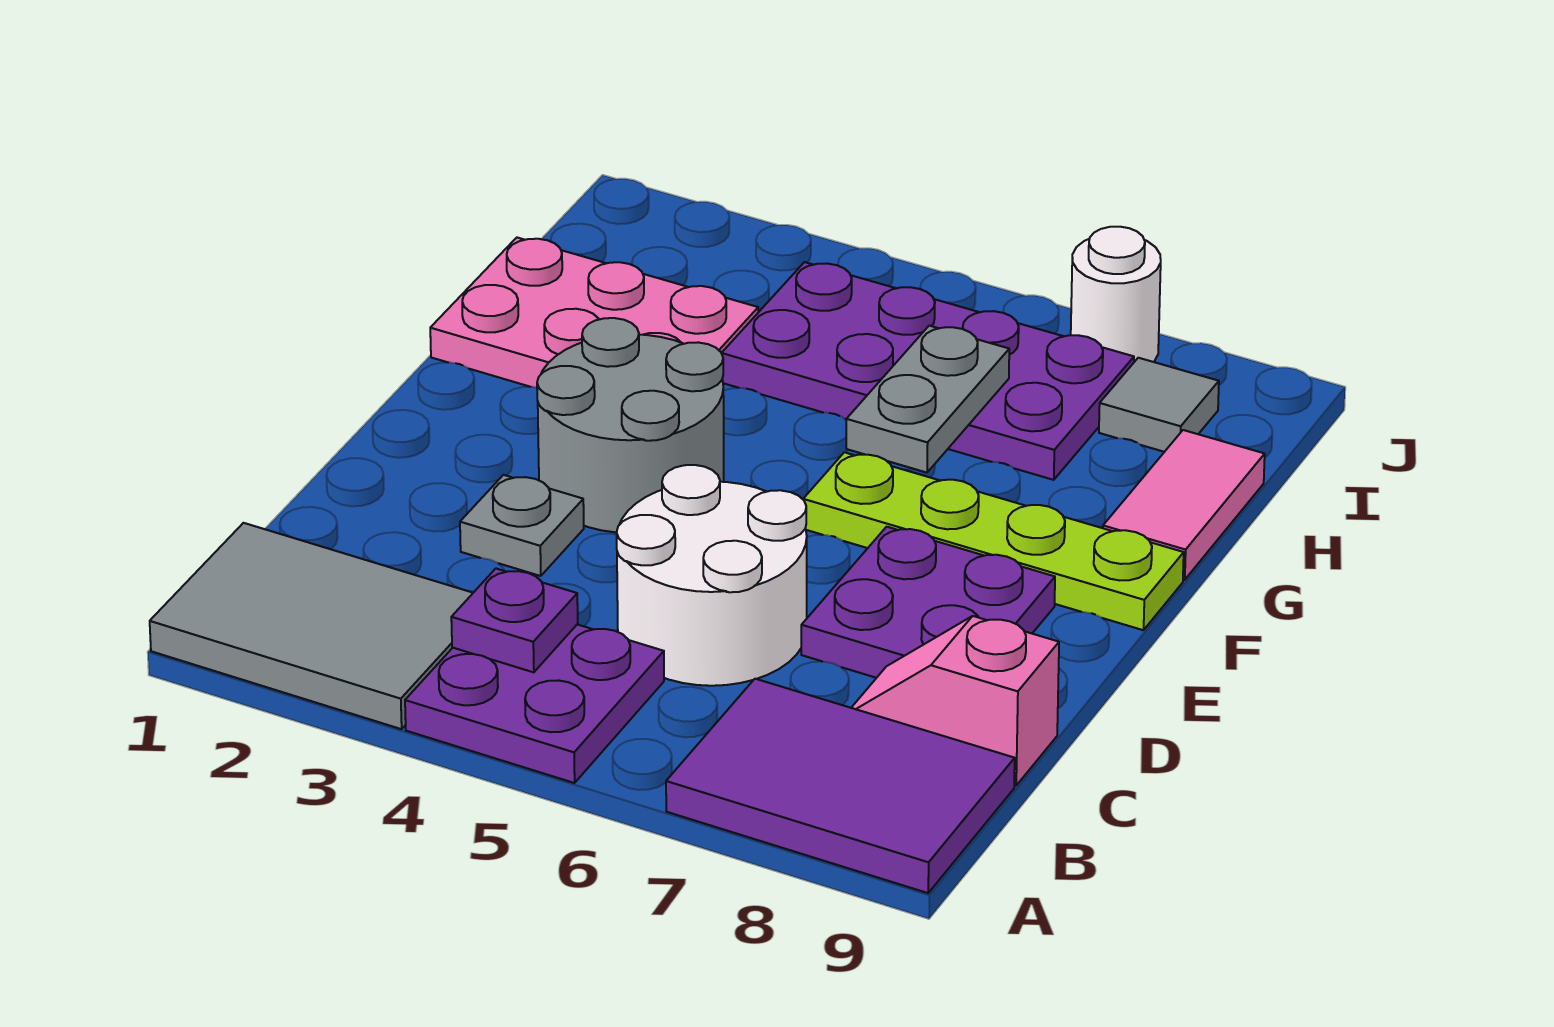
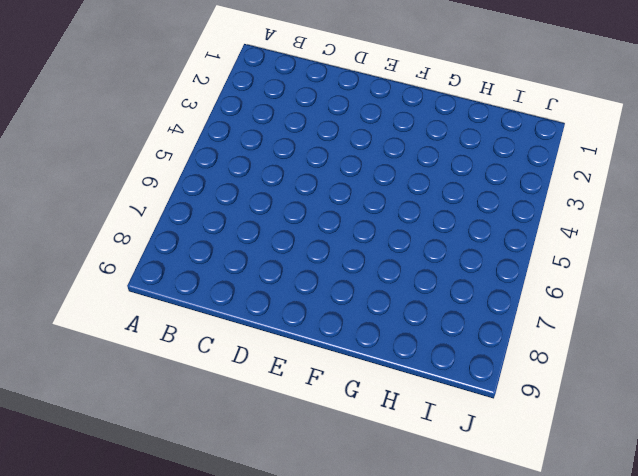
none -> grey 2x3 tile [150,523,473,729]
none -> purple 2x2 plate [405,625,664,783]
none -> purple 2x3 tile [666,679,1015,893]

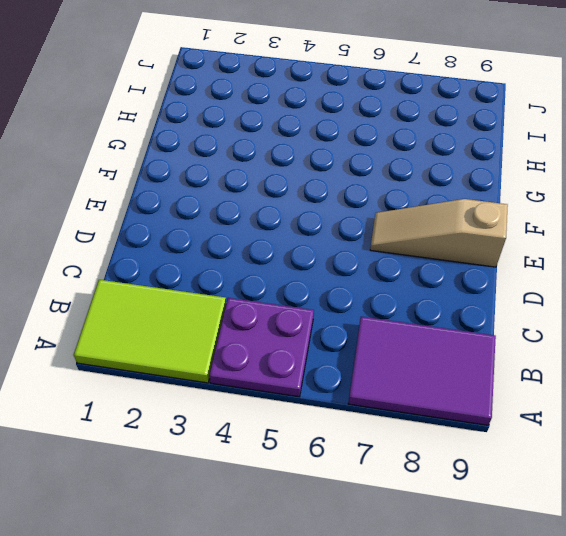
lime 2x3 tile [74,280,226,383] -> grey 2x3 tile [150,523,473,729]
tan 1x3 slope [370,199,508,267] -> purple 2x2 plate [801,527,1055,678]
none -> white 2x2 round brick [617,465,807,686]
none -> pink 1x2 slope [851,616,1059,786]
none -> grey 1x1 plate [460,475,584,576]

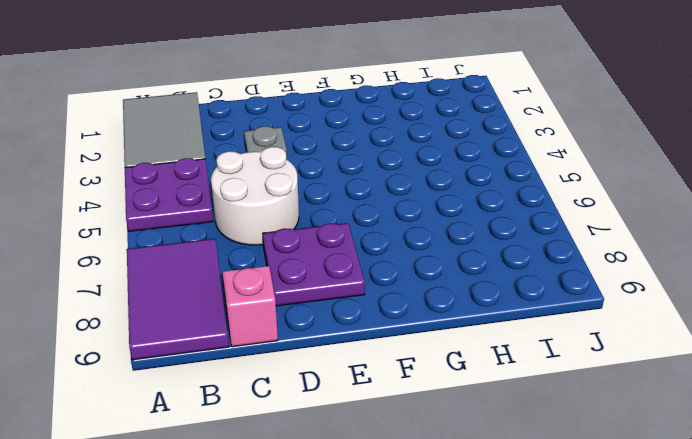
none -> grey 2x2 round brick [537,318,724,532]
none -> lime 1x4 plate [803,452,1184,630]
none -> pink 2x3 plate [430,238,758,387]

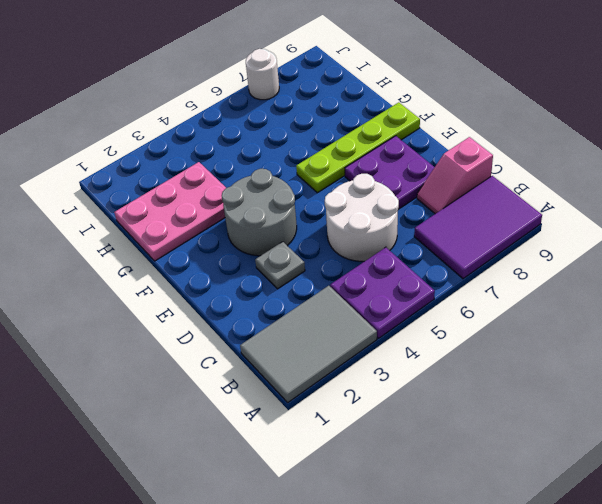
none -> pink 1x2 tile [1103,430,1265,580]
none -> purple 2x4 plate [722,262,1134,480]
none -> grey 1x1 tile [1099,358,1219,452]

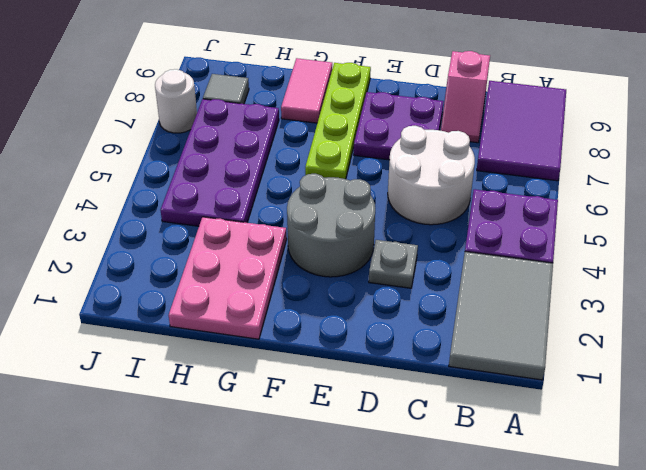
pink 1x2 tile [281,58,332,123] -> pink 1x2 tile turned to [1103,430,1265,580]
none -> purple 1x1 plate [451,569,578,672]
none -> grey 1x2 plate [846,326,1009,473]

